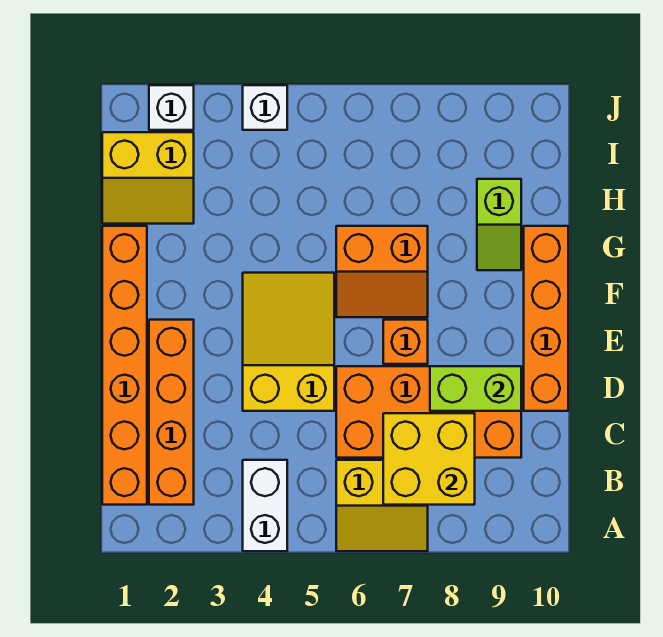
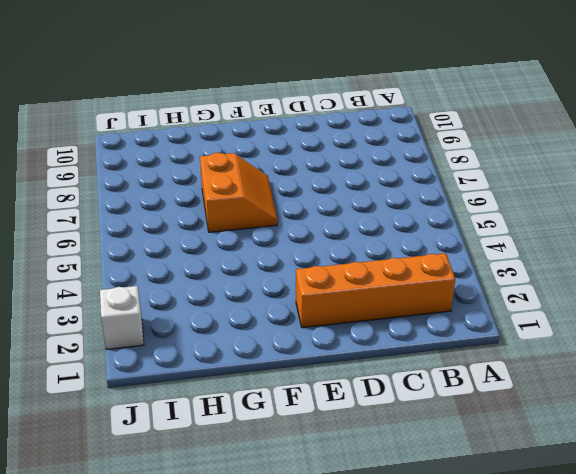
none -> white 1x2 brick [243,460,287,551]
none -> yellow 2x2 slope [336,460,428,551]
none -> orange 1x6 brick [102,226,147,505]

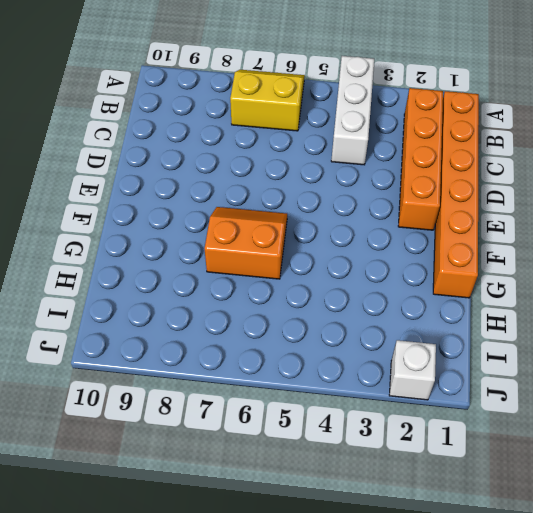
white 1x3 brick [331,56,374,165] -> white 1x2 brick [243,460,287,551]
none -> orange 2x4 brick [336,366,521,458]
none -> yellow 2x3 slope [243,273,334,411]
none -> orange 1x4 brick [524,226,568,411]

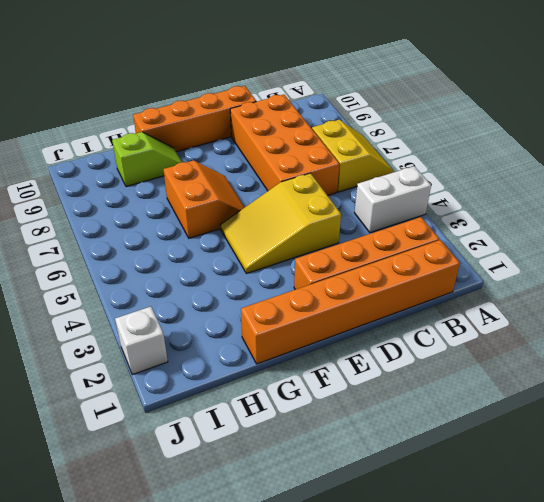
none -> orange 1x1 brick [383,320,428,364]
none -> yellow 2x2 slope [102,132,194,224]
none -> white 1x1 brick [243,85,287,130]

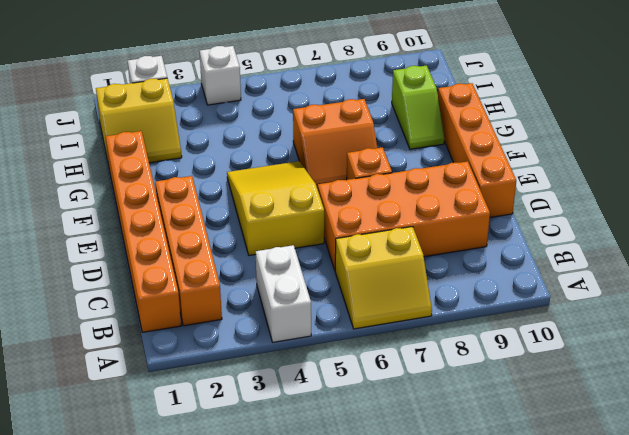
none -> yellow 2x2 brick [383,413,475,505]
none -> lime 1x2 brick [430,366,521,411]

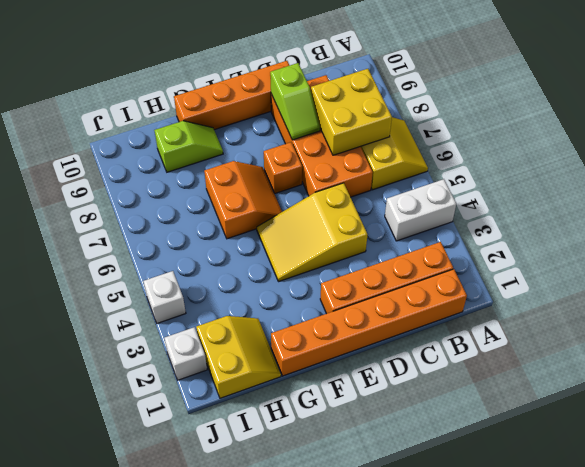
lime 1x2 slope [270,63,320,140] -> lime 1x2 brick [430,366,521,411]

